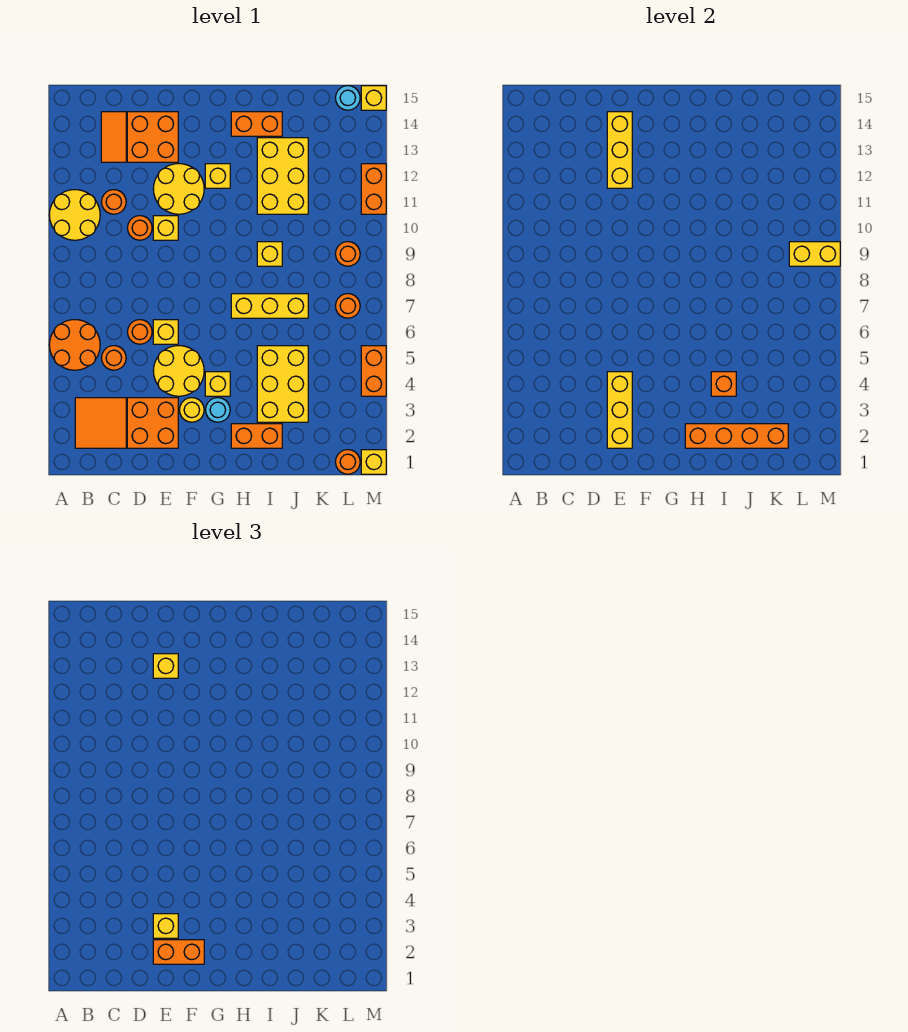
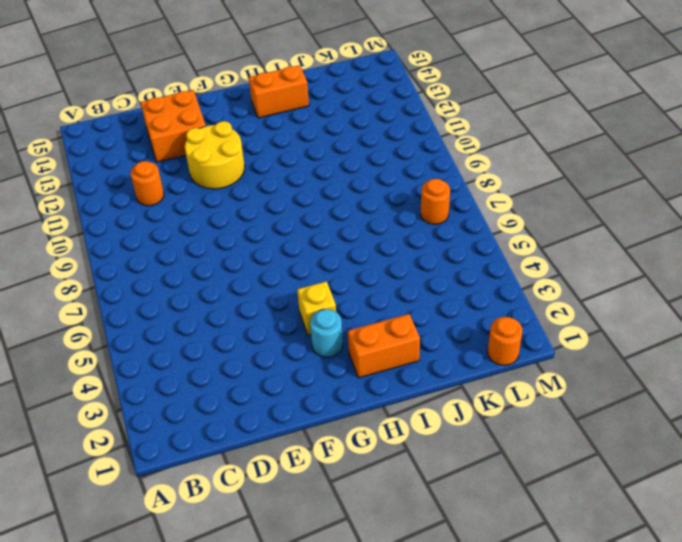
none -> orange 2x2 round brick [49,320,100,370]
none -> yellow 2x2 round brick [49,190,100,240]
none -> orange 2x2 tile [75,398,126,448]
none -> orange 1x1 round brick [102,346,126,370]

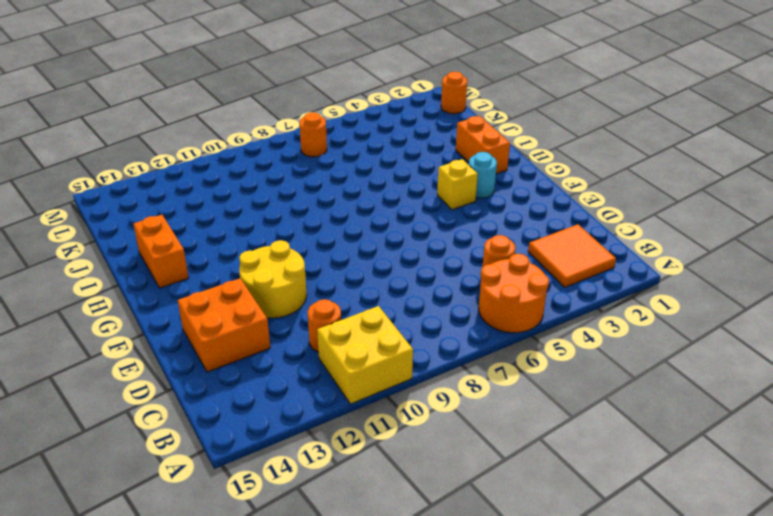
yellow 2x2 brick [317,306,413,404] -> yellow 2x2 round brick [49,190,100,240]
none -> orange 1x2 tile [101,112,126,162]
none -> orange 2x2 brick [127,398,178,448]
none -> orange 1x1 round brick [128,320,152,344]
none -> orange 1x1 round brick [128,216,152,240]

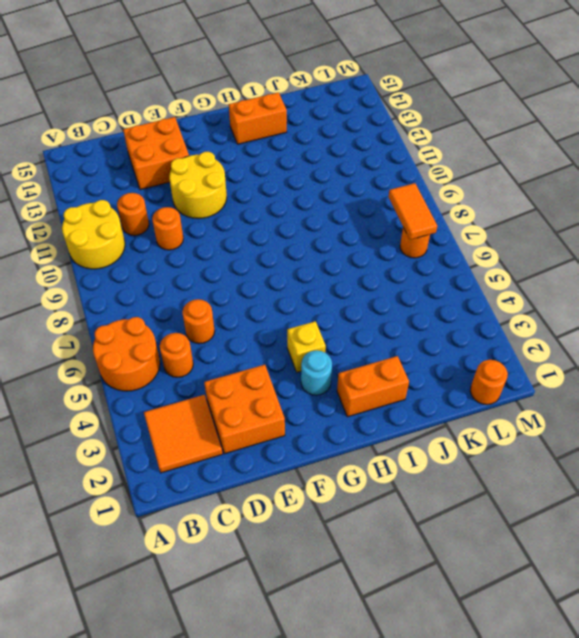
orange 1x2 tile [389,183,437,240] -> orange 1x2 tile moved to [101,112,126,162]
none -> yellow 2x2 round brick [153,346,204,396]
none -> yellow 1x1 brick [153,320,178,344]
none -> yellow 1x1 brick [153,216,178,240]
none -> yellow 1x1 round brick [180,398,204,422]

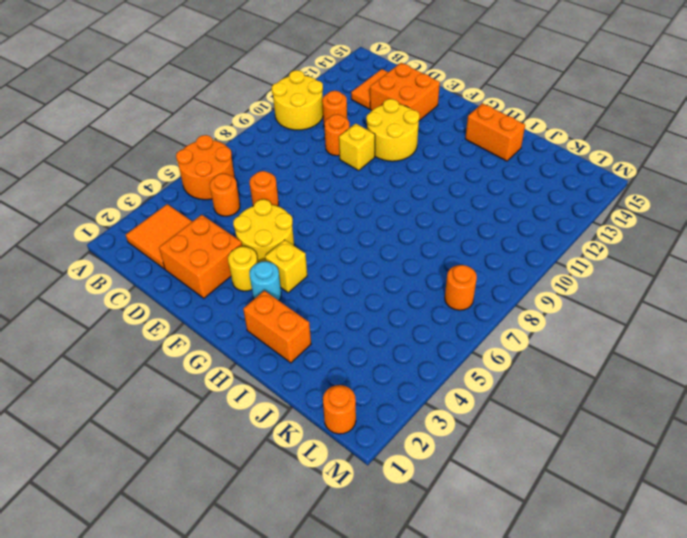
none -> yellow 1x1 brick [153,320,178,344]
none -> yellow 1x1 brick [205,164,230,188]
none -> yellow 1x3 brick [231,294,308,318]
none -> yellow 2x3 brick [257,346,308,422]

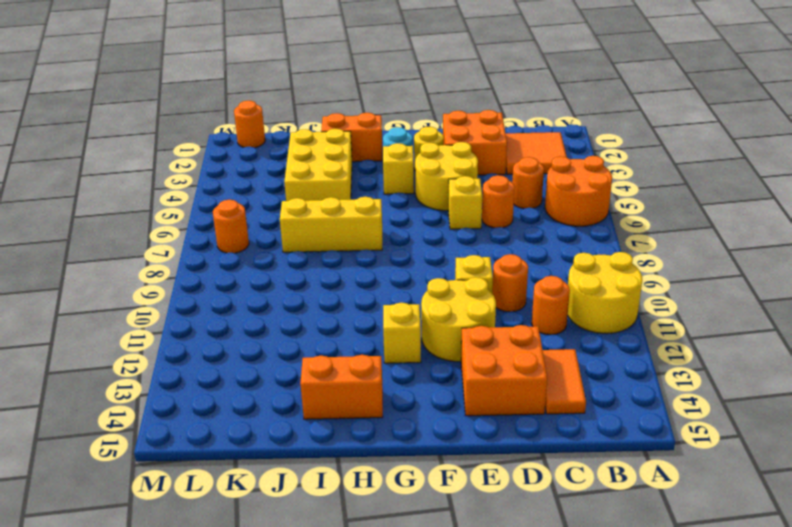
none -> yellow 1x1 brick [257,242,282,266]
none -> yellow 2x3 brick [257,138,308,214]
none -> orange 1x1 round brick [336,242,360,266]
none -> cyan 1x1 round brick [336,86,360,110]

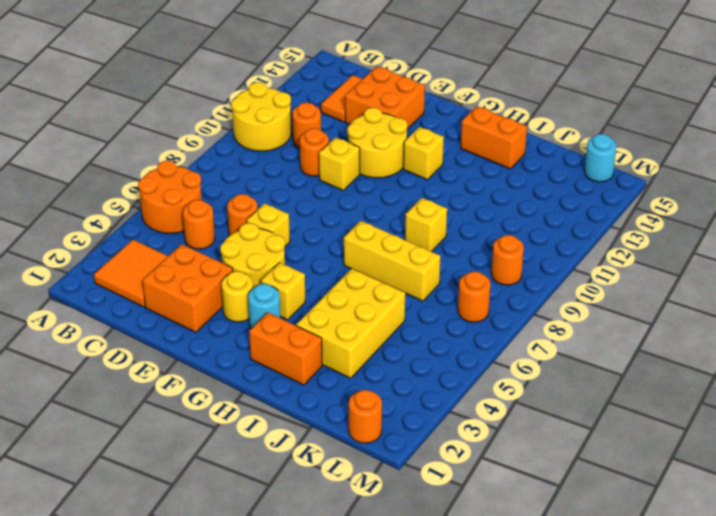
none -> yellow 2x3 brick [257,138,308,214]
none -> yellow 1x1 brick [361,450,386,474]
none -> orange 1x2 brick [361,346,386,396]
none -> orange 1x2 brick [361,164,386,214]

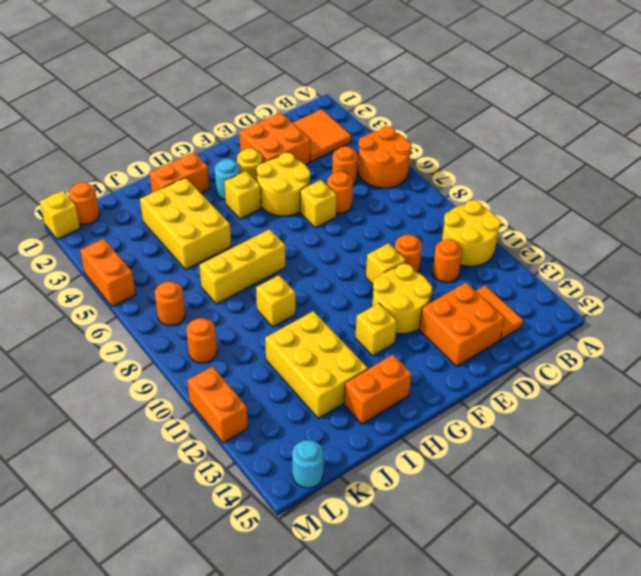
none -> yellow 1x1 brick [361,86,386,110]
none -> yellow 1x3 brick [607,372,632,448]
none -> yellow 1x3 brick [607,112,632,188]
none -> orange 1x4 brick [685,424,788,448]

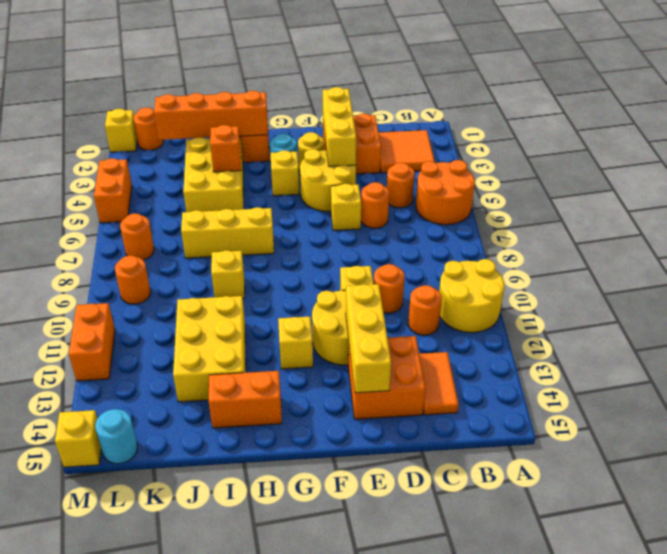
none -> yellow 1x2 brick [789,242,840,266]
none -> orange 1x2 brick [153,940,204,964]
none -> yellow 1x1 brick [153,914,178,938]
none -> yellow 1x1 brick [153,654,178,678]

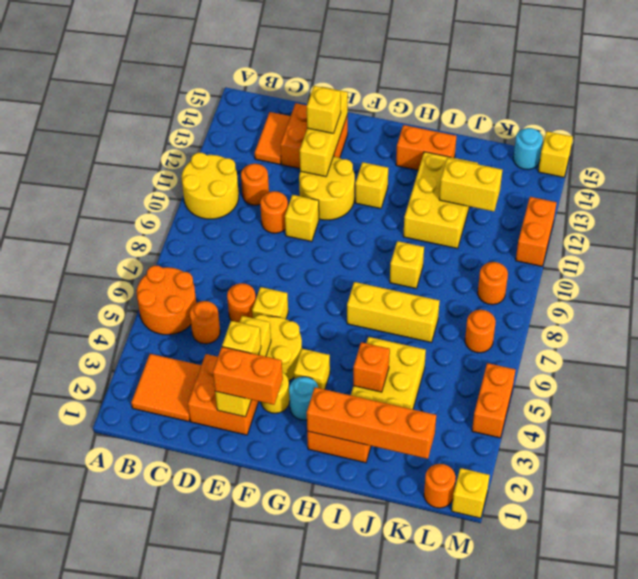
yellow 1x2 brick [439,158,502,212] -> yellow 1x2 brick moved to [789,242,840,266]

